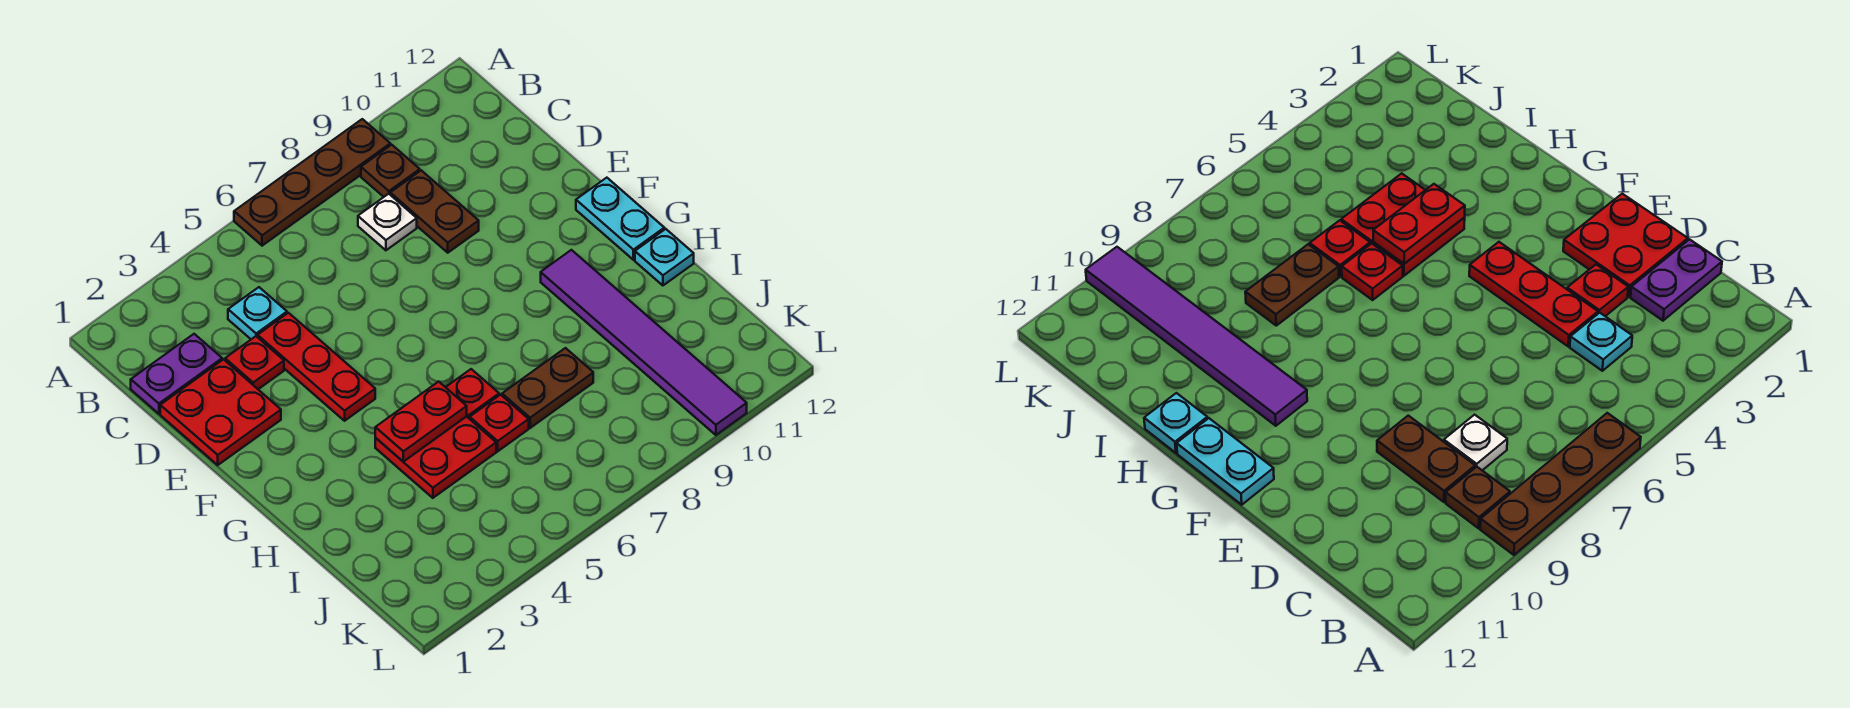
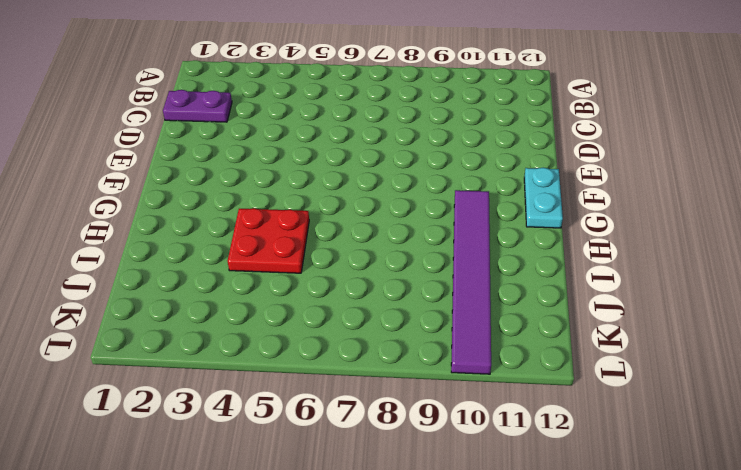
none -> brown 1x4 plate [234,119,390,246]
none -> brown 1x1 plate [361,145,420,197]
none -> cyan 1x1 plate [228,287,287,339]

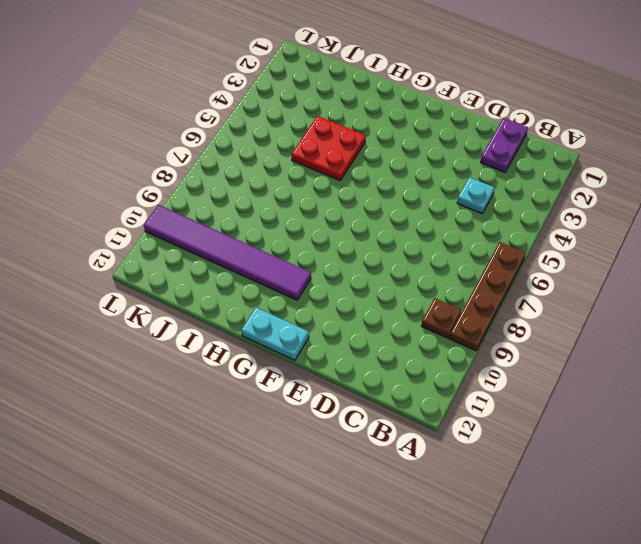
none -> white 1x1 plate [358,194,417,250]
none -> brown 1x2 plate [390,170,479,253]
none -> red 2x2 plate [160,360,281,465]

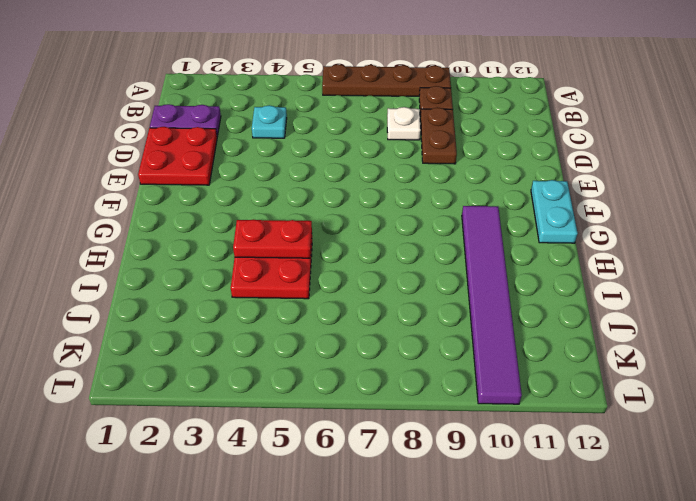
none -> red 1x1 plate [225,336,284,389]
none -> red 1x3 plate [258,313,375,421]
none -> red 1x1 plate [446,369,499,419]

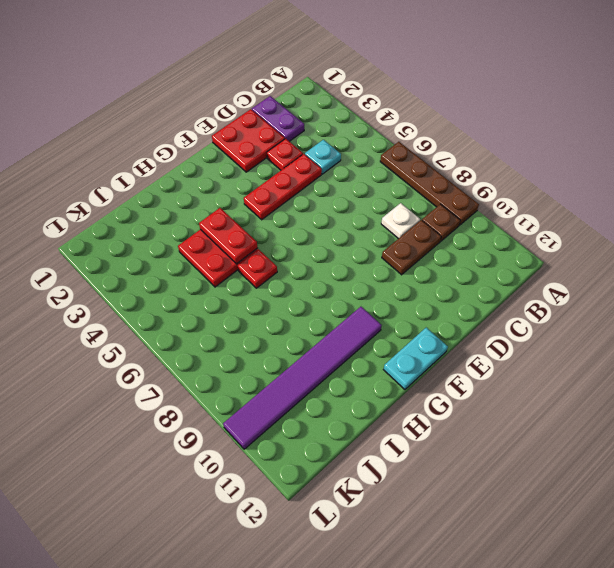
none -> cyan 1x1 plate [635,229,694,285]
none -> red 1x1 plate [470,395,529,451]
none -> brown 1x2 plate [502,348,593,428]

